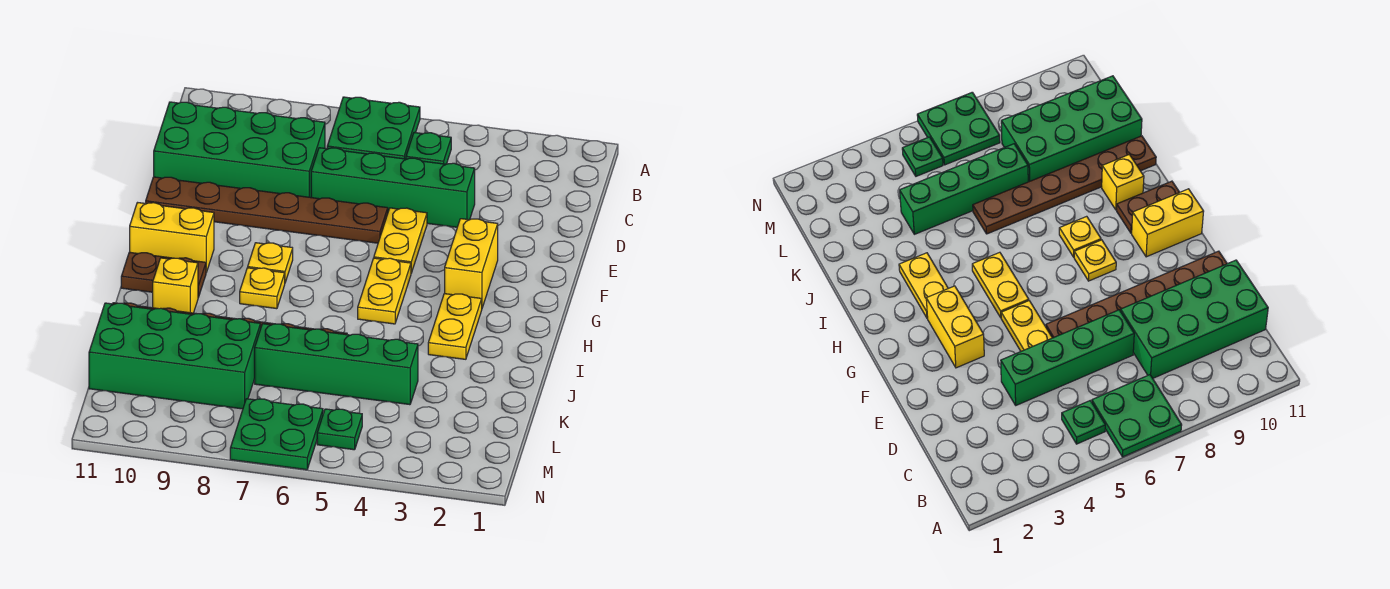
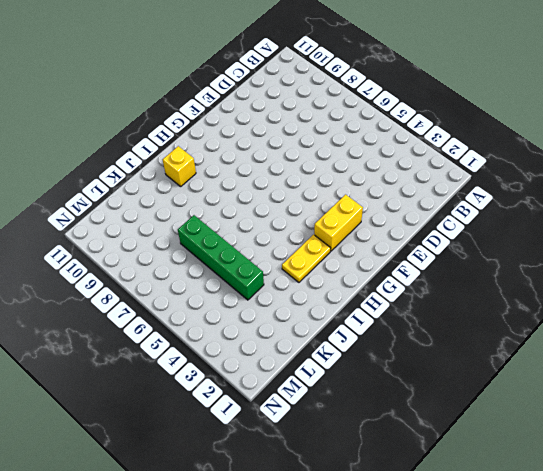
none -> green 2x2 plate [327,97,420,159]
none -> green 1x1 plate [406,133,451,164]
none -> green 2x4 brick [154,102,325,197]

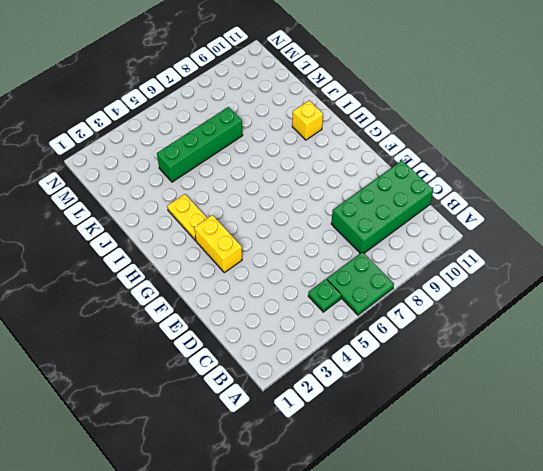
none -> green 1x4 brick [311,148,475,227]
none -> yellow 1x2 plate [374,208,427,273]
none -> brown 1x6 plate [146,177,388,243]

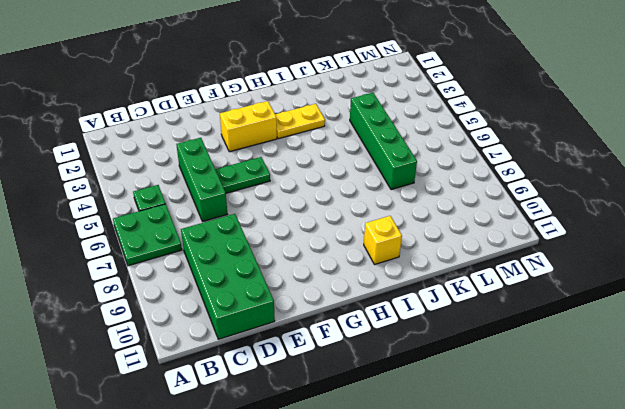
green 1x3 brick [176,138,227,222] -> green 1x4 brick [311,148,475,227]
green 1x2 plate [215,157,270,193] -> yellow 1x2 plate [374,208,427,273]
none -> brown 1x6 plate [146,177,388,243]
none -> yellow 1x2 plate [358,258,411,324]
none -> yellow 1x1 plate [248,243,293,282]

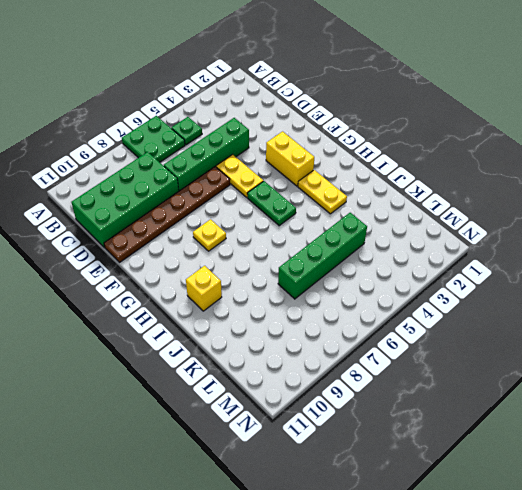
green 1x2 plate [247,181,296,226] -> yellow 1x2 plate [358,258,411,324]
none -> yellow 1x2 brick [130,203,214,272]
none -> yellow 1x1 plate [240,268,285,309]
none -> brown 1x2 plate [121,252,206,297]

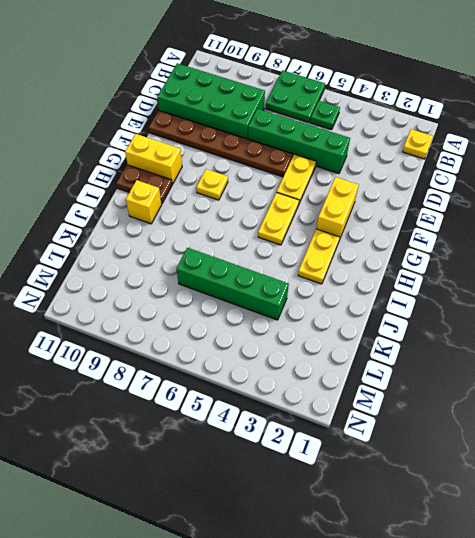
yellow 1x1 plate [403,129,433,159] -> yellow 1x1 plate moved to [240,268,285,309]
none -> brown 1x6 plate [973,136,1156,234]
none -> green 2x4 brick [89,303,261,409]
none -> green 1x1 plate [317,409,362,450]

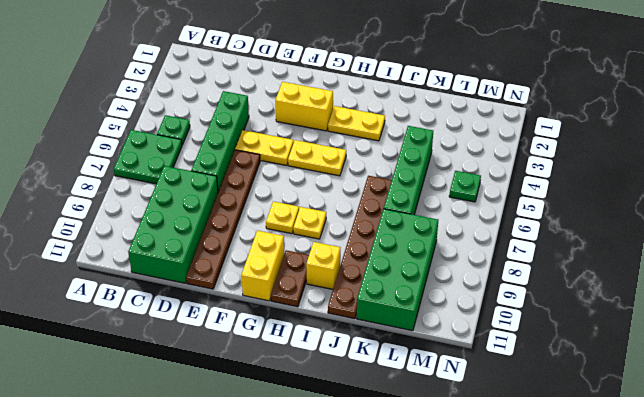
none -> green 2x2 plate [230,399,323,470]

